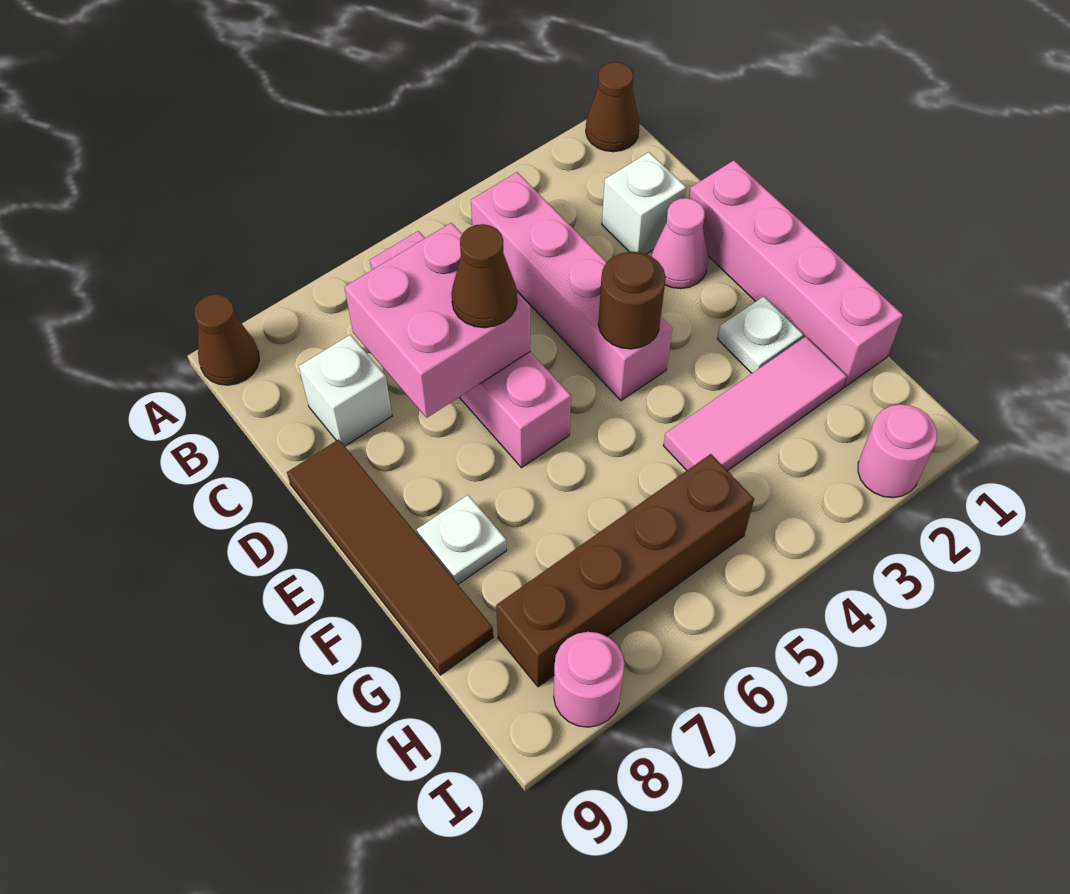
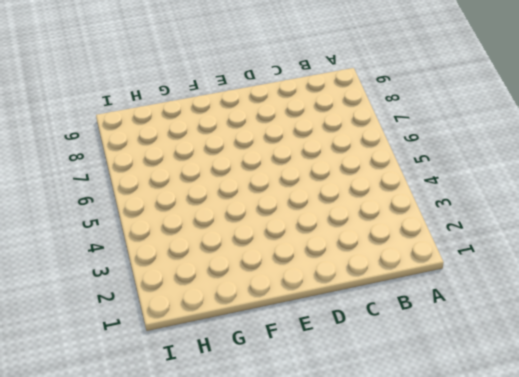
none -> brown 1x1 cone [586,62,640,152]
none -> brown 1x1 cone [194,295,259,385]
none -> pink 1x4 brick [471,172,672,401]

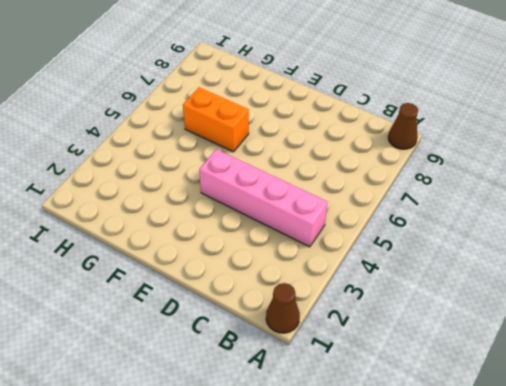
orange 1x2 brick [183,88,249,152] -> none
none -> pink 1x4 brick [370,231,571,468]
none -> white 1x1 brick [602,152,686,254]
none -> white 1x1 brick [299,335,392,446]

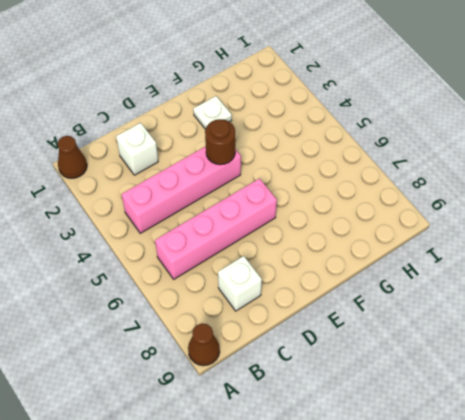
none -> pink 1x4 brick [689,160,903,387]
none -> pink 1x1 cone [652,198,708,288]
none -> brown 1x4 tile [287,439,493,675]

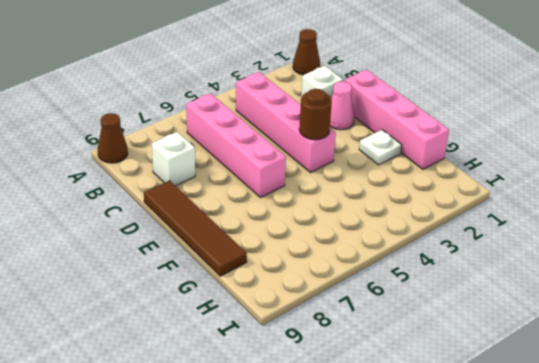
none -> white 1x1 plate [417,495,507,584]
none -> pink 1x3 tile [663,337,847,471]
none -> brown 1x4 brick [496,454,754,687]

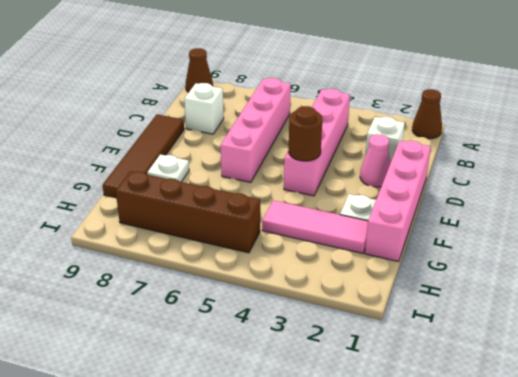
none -> pink 1x1 round brick [858,404,937,498]
none -> pink 1x1 round brick [554,632,624,727]
none -> pink 2x2 brick [344,223,530,418]

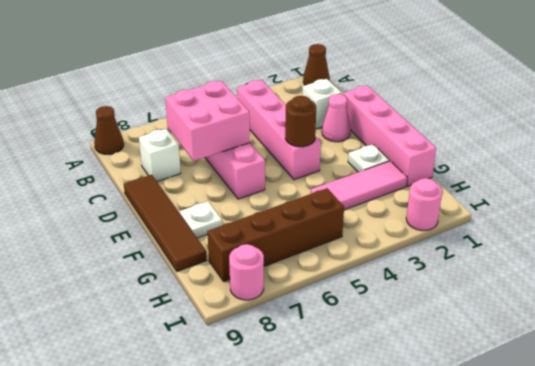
none -> brown 1x1 cone [451,224,517,328]

